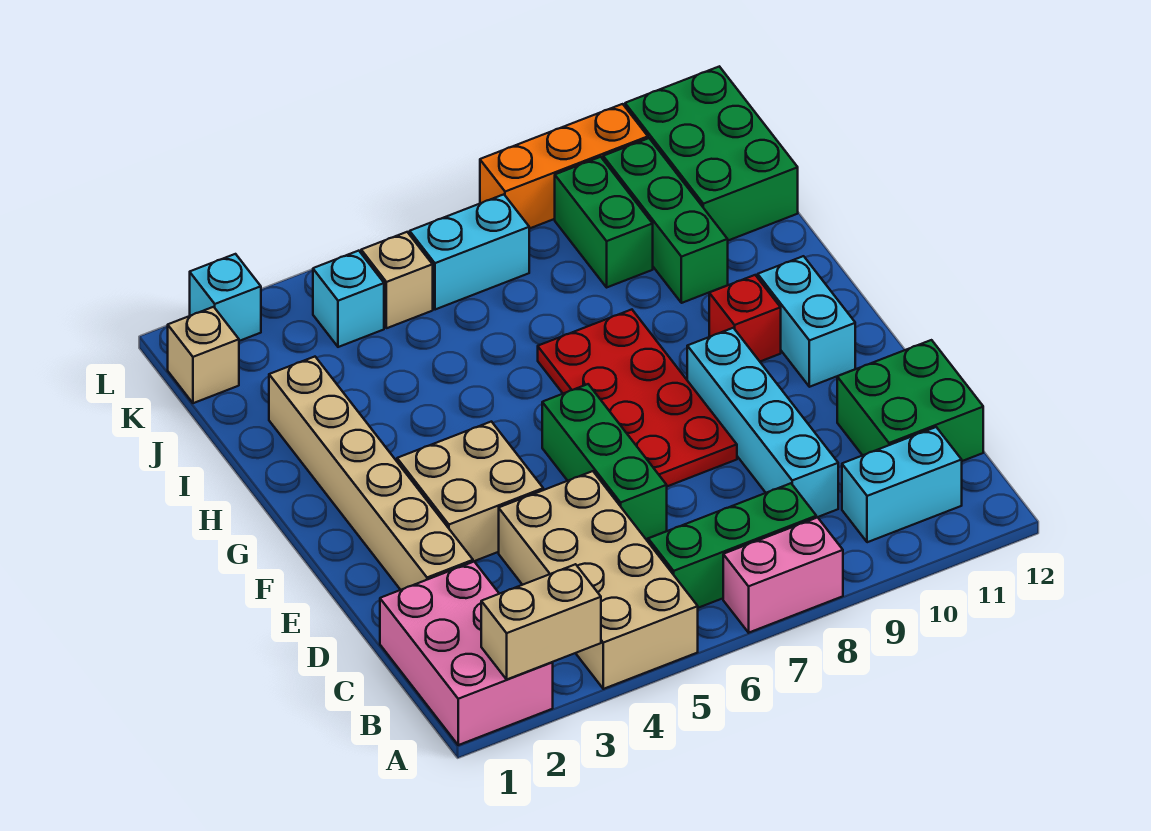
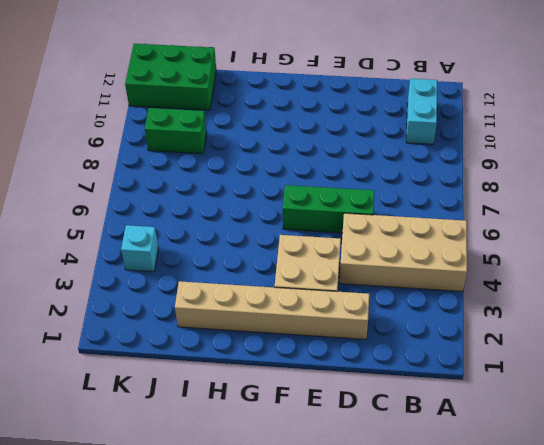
none -> pink 2x3 brick [380,562,553,745]
none -> pink 1x2 brick [723,517,843,633]
none -> green 1x3 brick [648,483,816,608]

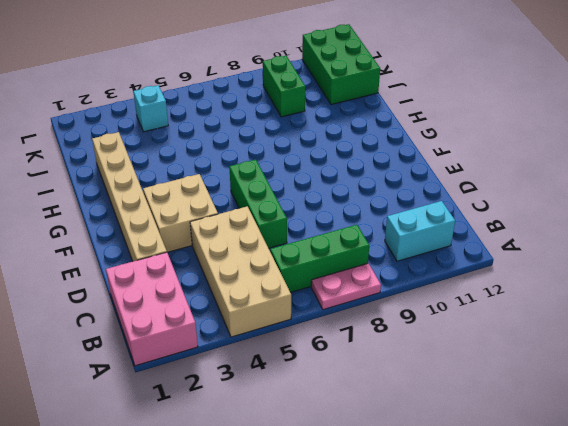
pink 1x2 plate [311,263,381,310] -> pink 1x2 brick [723,517,843,633]
none -> cyan 1x4 brick [687,328,838,518]
none -> green 2x2 brick [837,340,983,461]
none -> red 2x4 plate [538,310,737,486]

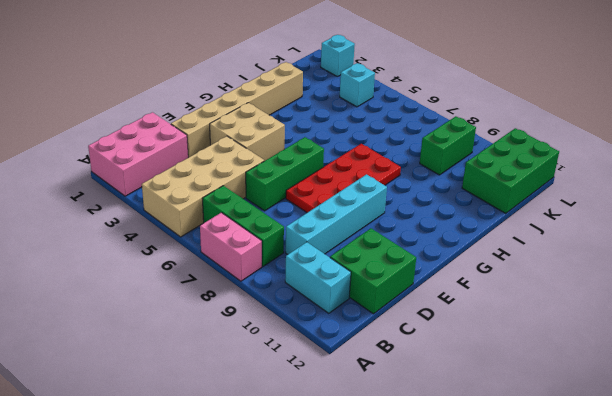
none -> cyan 1x2 brick [758,256,855,387]
none -> red 1x1 brick [709,275,781,361]
none -> green 1x3 brick [603,138,728,303]

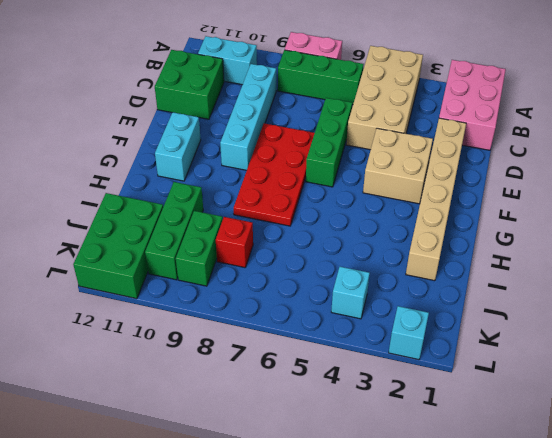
red 1x1 brick [216,217,253,268] -> red 1x1 brick moved to [709,275,781,361]
none -> tan 1x1 brick [168,307,239,403]
none -> tan 1x1 brick [361,232,433,328]
none -> cyan 1x2 brick [410,194,529,310]

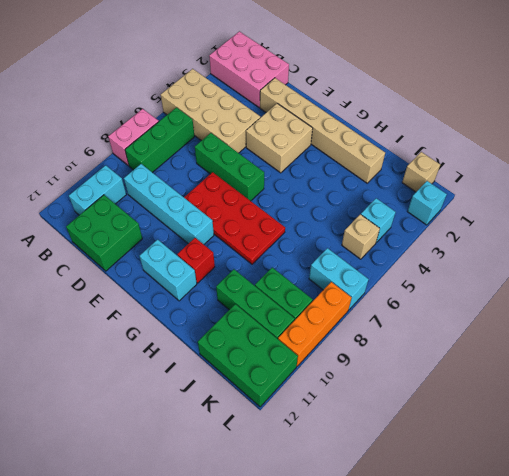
cyan 1x2 brick [309,248,369,310] -> cyan 1x2 brick turned to [410,194,529,310]
none -> tan 1x2 brick [481,564,601,679]

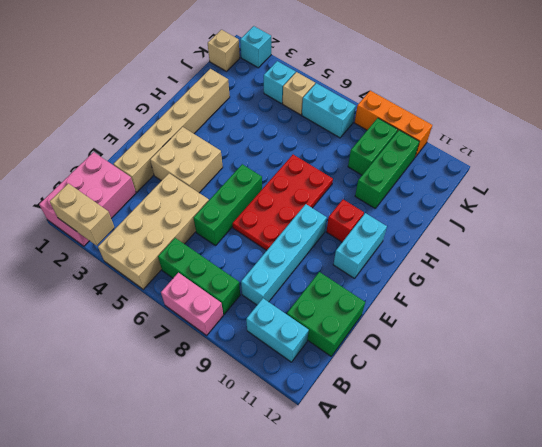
none -> green 2x3 brick [625,66,798,240]

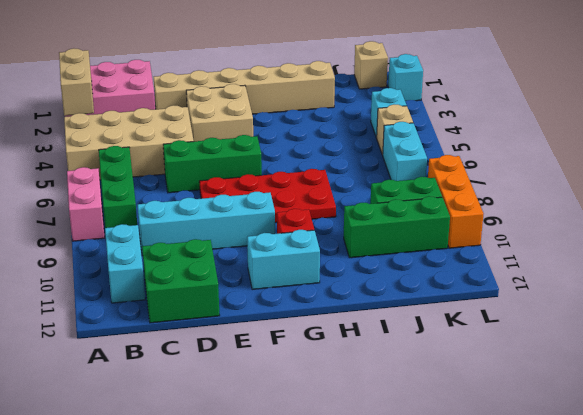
none -> green 2x3 brick [625,66,798,240]

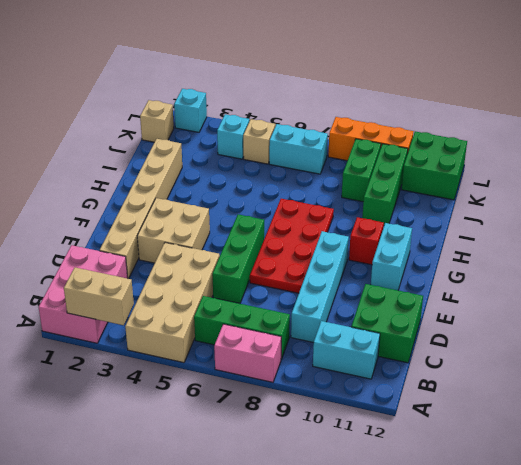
green 2x2 brick [402,131,467,200] -> green 2x3 brick [625,66,798,240]

